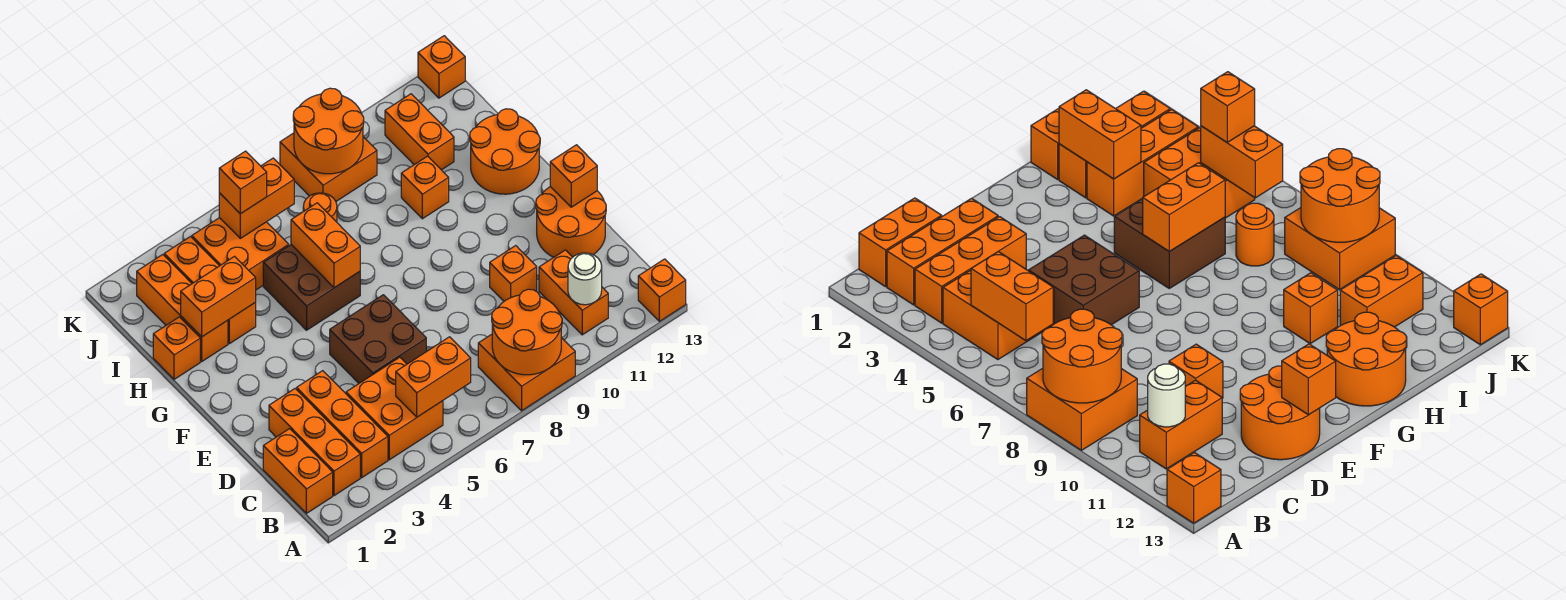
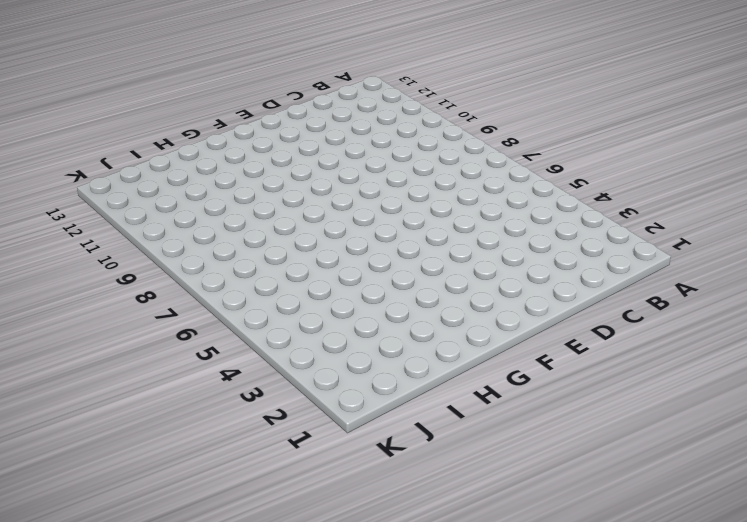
none -> orange 2x2 brick [478,334,575,411]
none -> orange 1x1 brick [638,259,686,321]
none -> orange 1x2 brick [263,429,333,513]
none -> orange 1x3 brick [269,389,360,496]

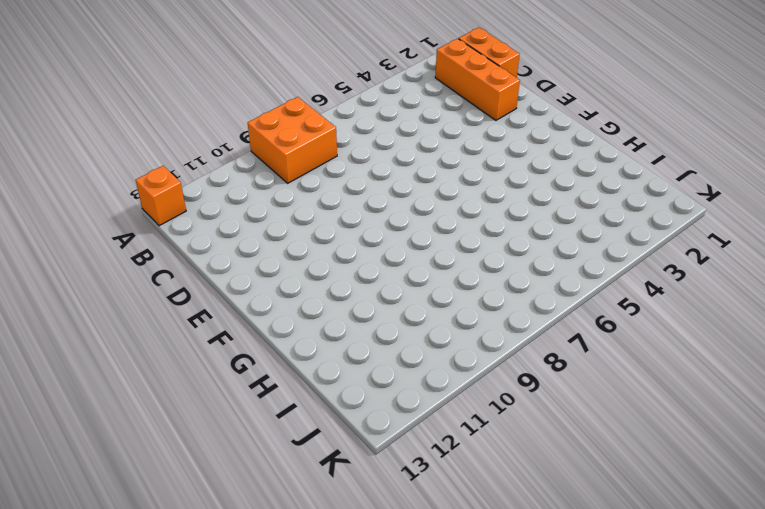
none -> orange 1x3 brick [297,371,388,478]
none -> orange 2x2 brick [346,357,443,460]
none -> orange 1x2 brick [539,250,608,335]
none -> brown 2x2 brick [330,295,426,383]

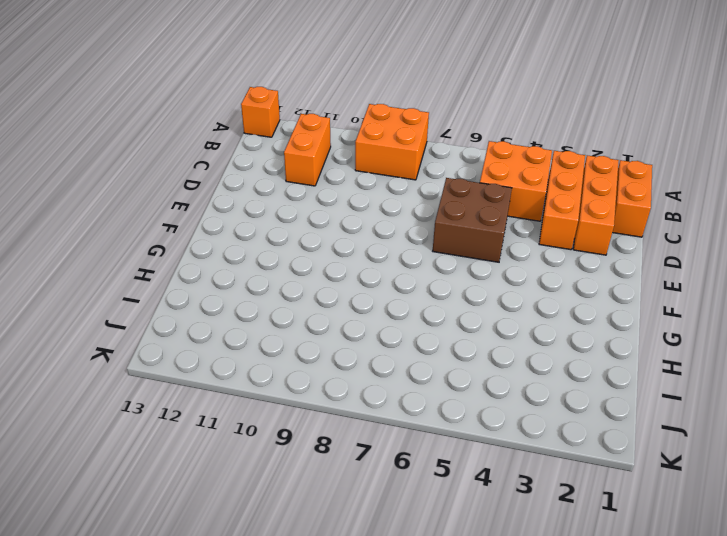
none -> orange 1x1 brick [490,246,537,301]
none -> orange 2x2 round brick [536,187,606,257]
none -> brown 2x2 brick [263,245,360,330]
none -> orange 2x2 round brick [470,109,540,194]

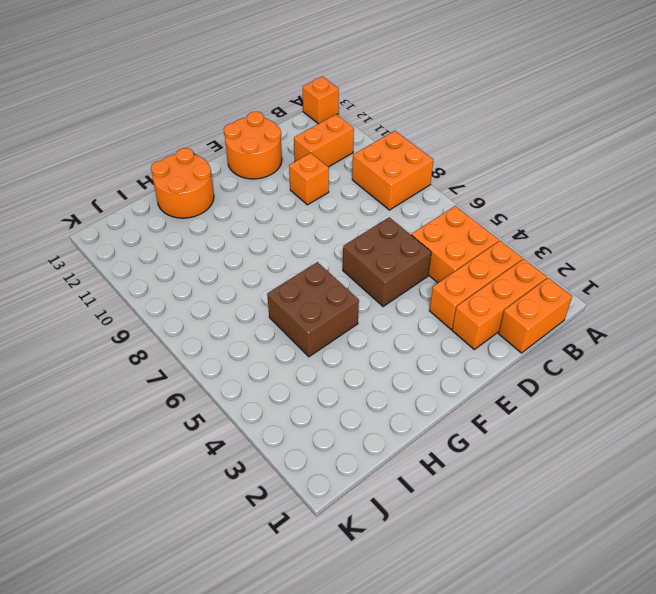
none -> orange 1x1 brick [153,317,200,379]
none -> orange 1x3 brick [137,255,228,361]
none -> orange 1x3 brick [164,237,256,344]
none -> orange 1x1 brick [401,156,449,219]

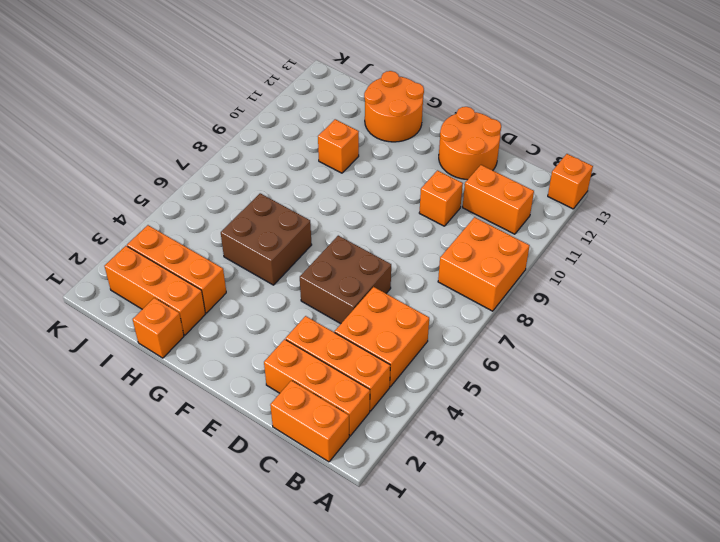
none -> orange 2x2 brick [192,218,289,290]
none -> orange 1x1 round brick [303,193,337,222]
none -> orange 1x2 brick [385,94,454,170]
none -> orange 2x2 brick [280,133,377,201]

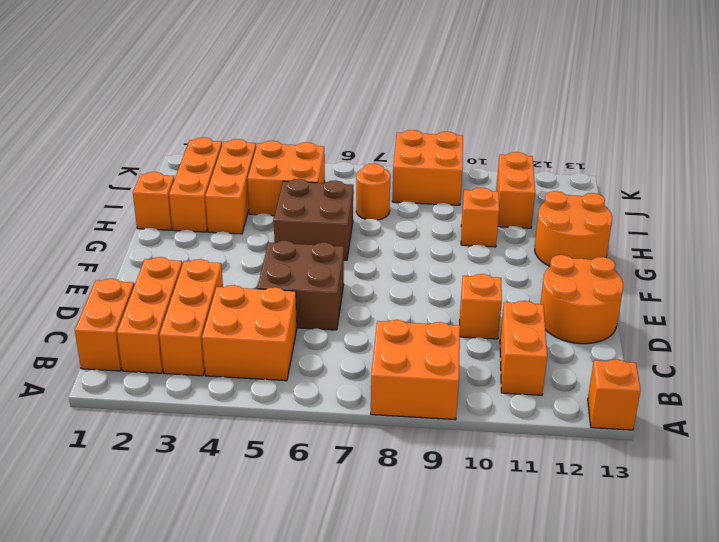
none -> orange 1x1 brick [418,36,465,98]
none -> orange 2x2 round brick [492,289,562,375]
none -> orange 1x2 brick [396,337,471,417]
none -> white 1x1 round brick [568,253,602,305]

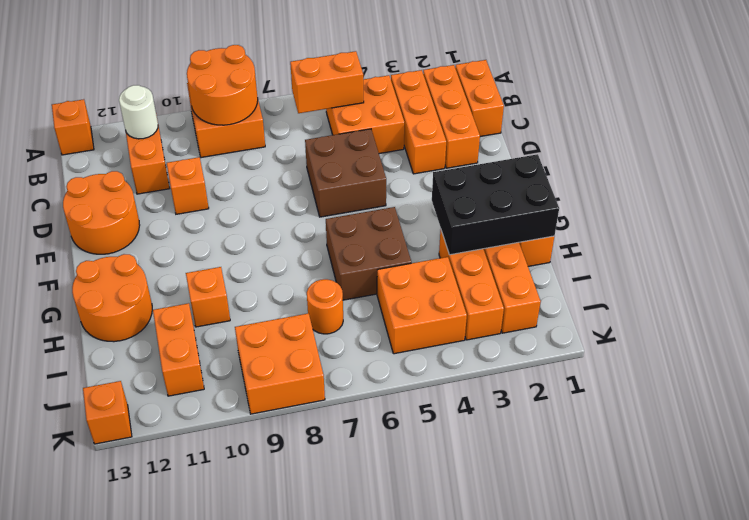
black 2x3 brick [432,154,559,255] -> orange 1x2 brick [181,256,256,337]
none -> orange 1x1 brick [550,145,597,207]
none -> orange 1x2 brick [291,203,360,288]
none -> orange 1x2 brick [219,158,294,238]
none -> orange 2x2 round brick [293,88,364,174]

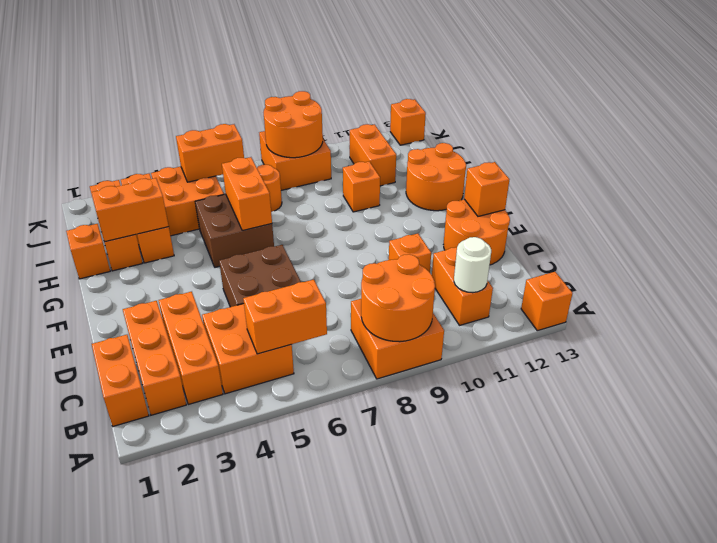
none -> orange 1x1 brick [219,151,267,214]

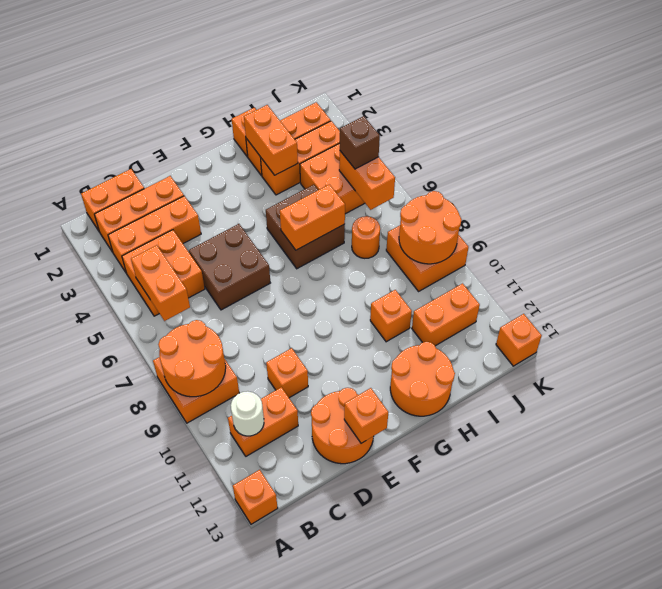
brown 1x1 brick [340,116,380,169] -> orange 1x1 brick [219,151,267,214]

